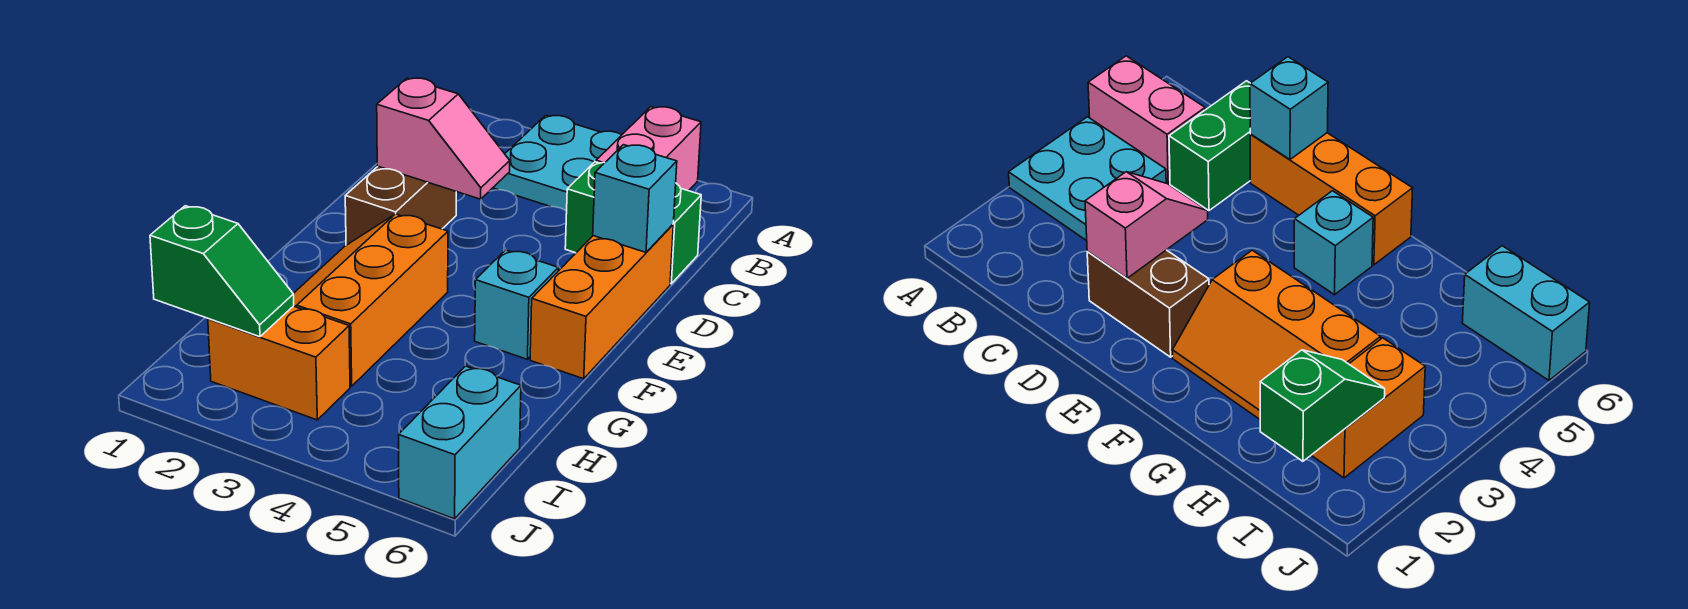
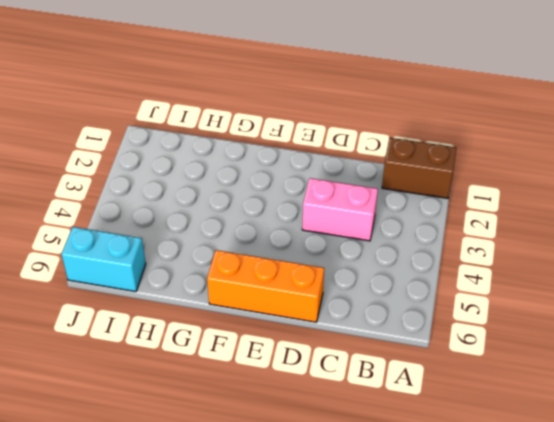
brown 1x2 brick [382,138,456,198] -> brown 1x2 brick moved to [345,167,456,245]
pink 1x2 brick [302,178,378,241] -> pink 1x2 brick moved to [596,107,701,191]
none -> cyan 2x2 plate [493,115,621,211]
none -> green 1x2 brick [565,162,701,284]
none -> orange 2x3 slope [293,214,448,386]

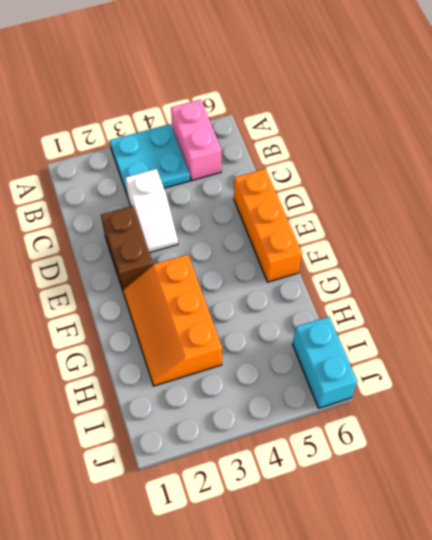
white 1x2 slope [125,169,178,253] -> none
none -> green 1x2 brick [565,162,701,284]
none -> cyan 1x1 brick [475,250,558,359]
none -> orange 1x2 brick [208,306,350,420]

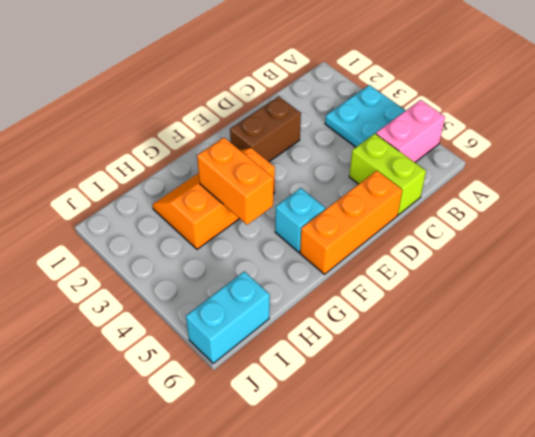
lime 1x2 brick [349,134,426,215] -> green 1x2 brick [565,162,701,284]
orange 1x2 brick [197,138,273,225] -> orange 1x2 brick moved to [208,306,350,420]
none -> pink 1x2 slope [377,78,510,199]
none -> cyan 1x1 brick [593,145,677,252]
none -> green 1x2 slope [150,206,294,337]

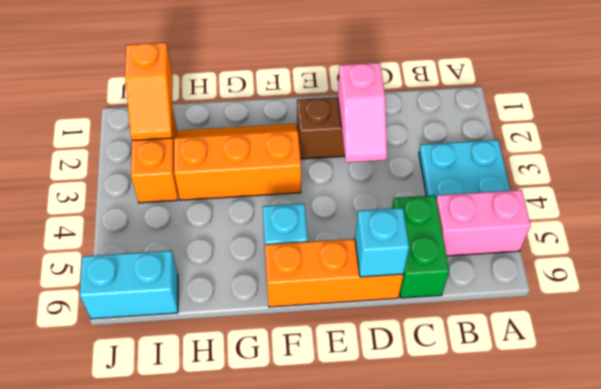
orange 1x2 slope [125,43,173,141] -> green 1x2 slope [150,206,294,337]

